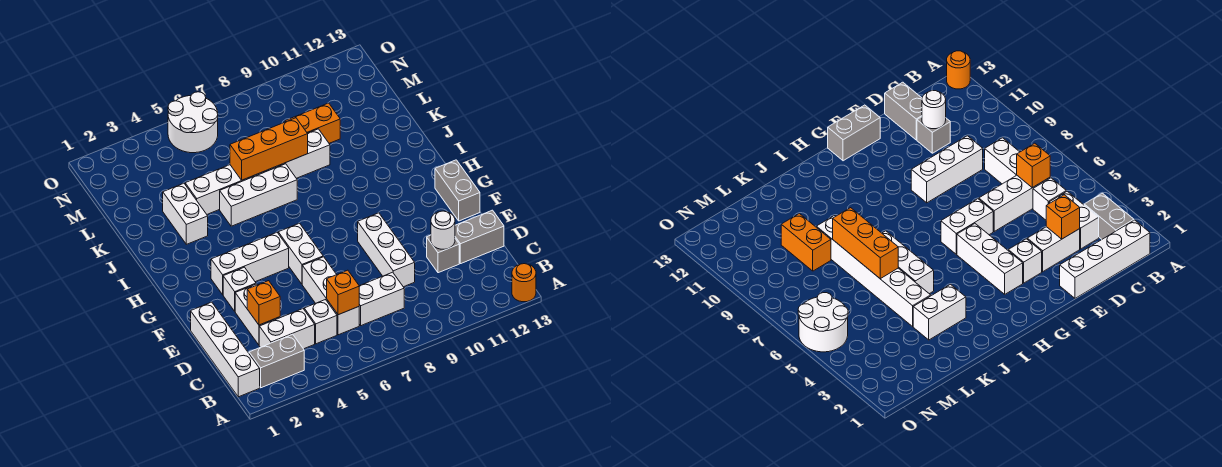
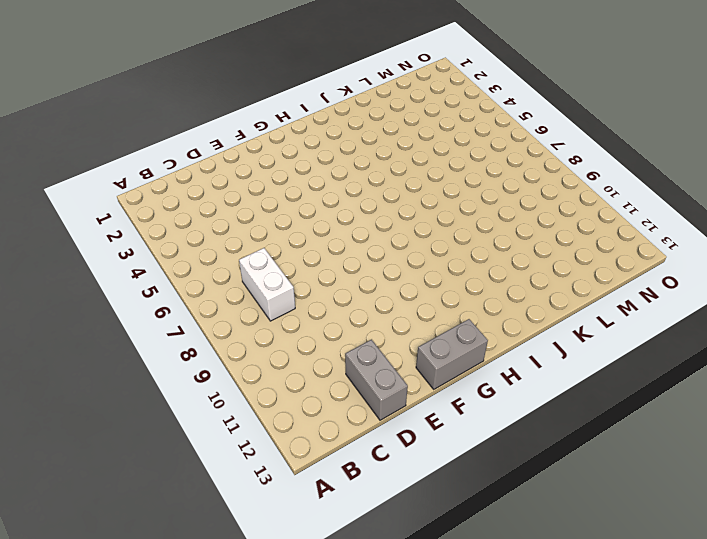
none -> orange 1x1 round brick [512,264,536,302]
none -> white 1x4 brick [191,302,260,397]
none -> grey 1x2 brick [249,334,304,388]

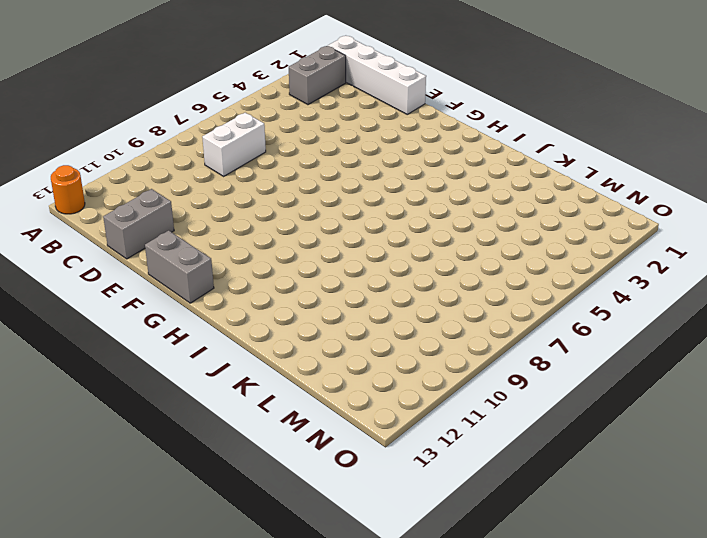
none -> white 1x2 brick [259,309,315,349]
none -> white 1x1 brick [304,300,337,344]
none -> white 1x3 brick [302,257,359,335]

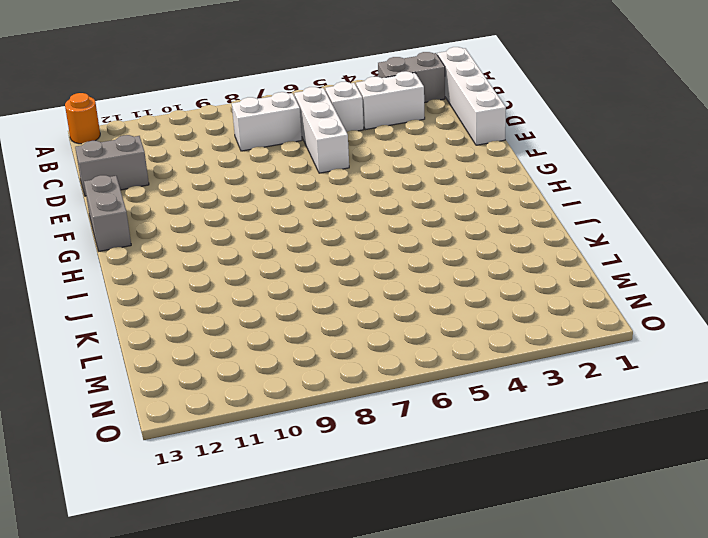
none -> white 1x2 brick [235,284,280,345]
none -> white 1x3 brick [358,213,415,287]
none -> grey 1x1 brick [427,235,459,273]

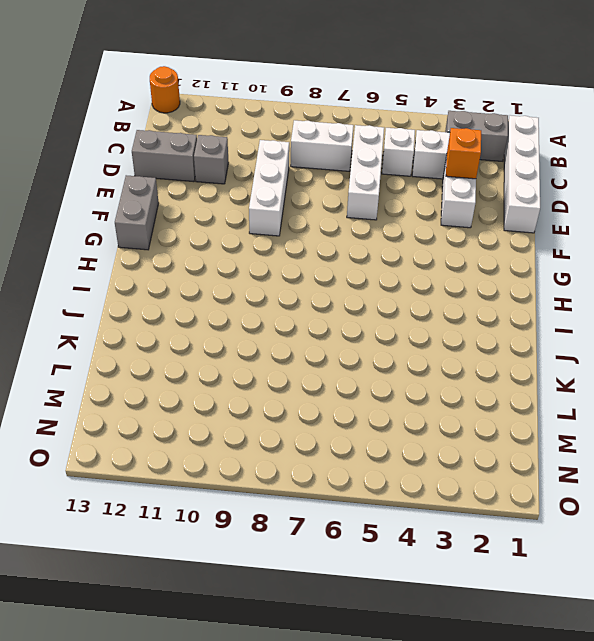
none -> white 1x1 brick [223,267,256,311]
none -> white 1x2 brick [278,223,323,284]
none -> white 1x3 brick [211,233,289,295]

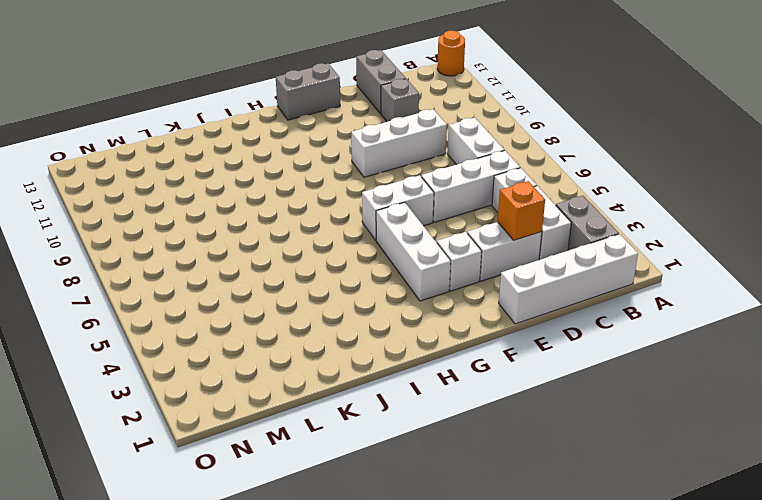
none -> white 1x2 brick [163,183,208,244]
none -> white 1x3 brick [220,164,297,226]
none -> white 1x6 brick [185,129,330,214]

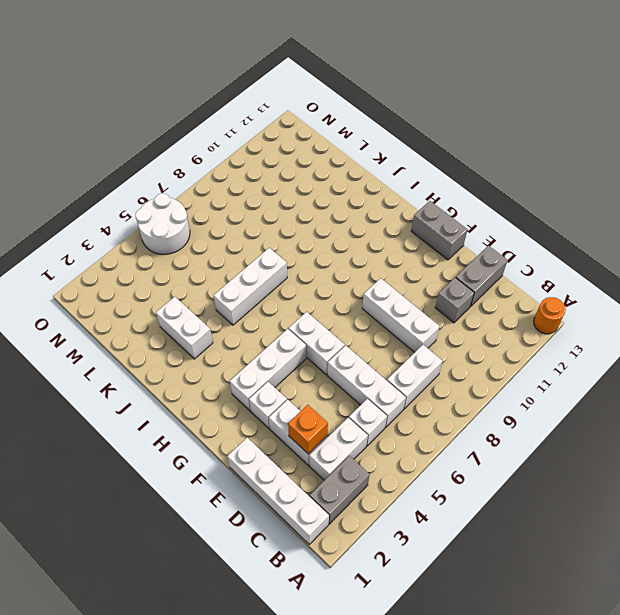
none -> white 1x6 brick [185,129,330,214]
none -> orange 1x2 brick [285,103,340,143]
none -> orange 1x1 brick [327,270,359,315]

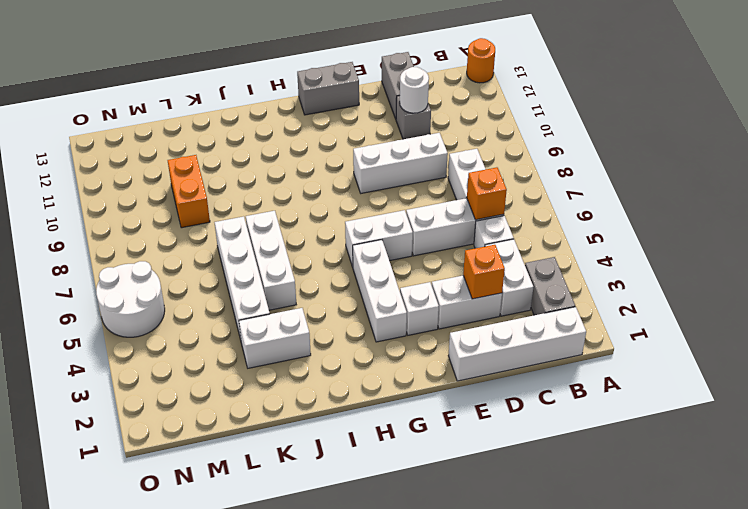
white 1x4 brick [214,216,270,340] -> white 1x6 brick [185,129,330,214]
none -> orange 1x3 brick [230,118,308,180]

